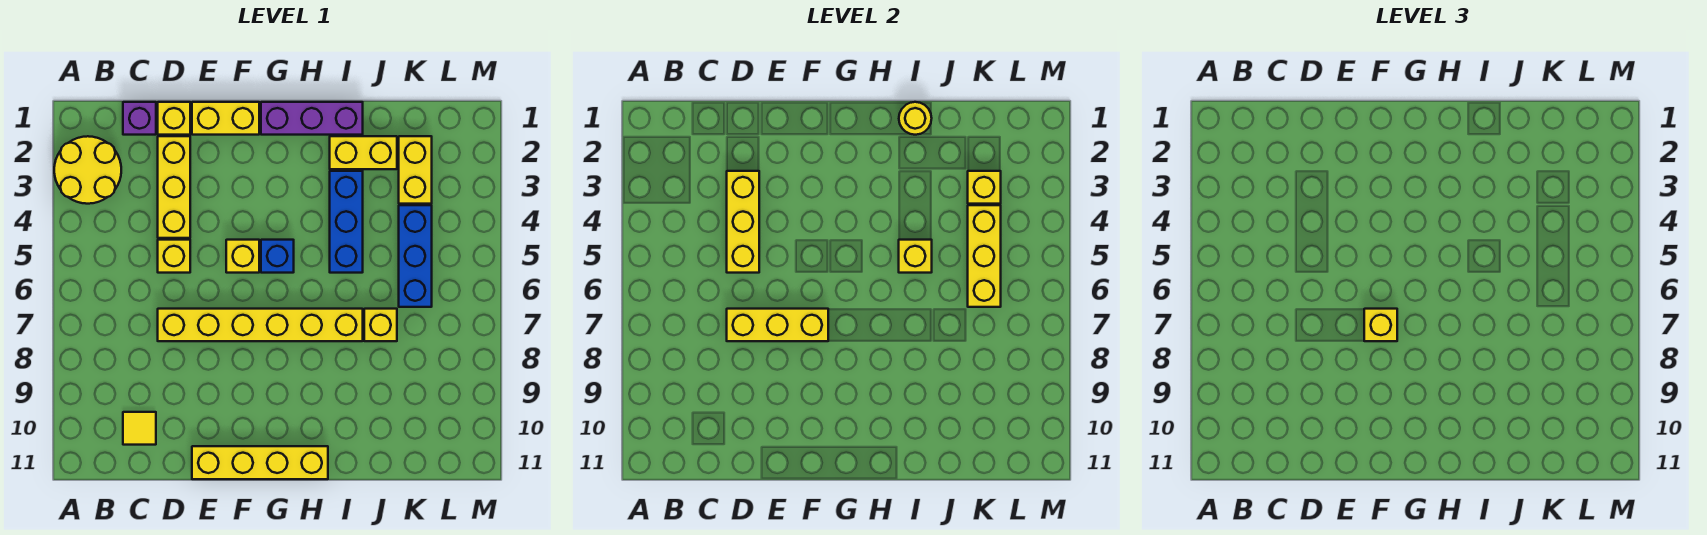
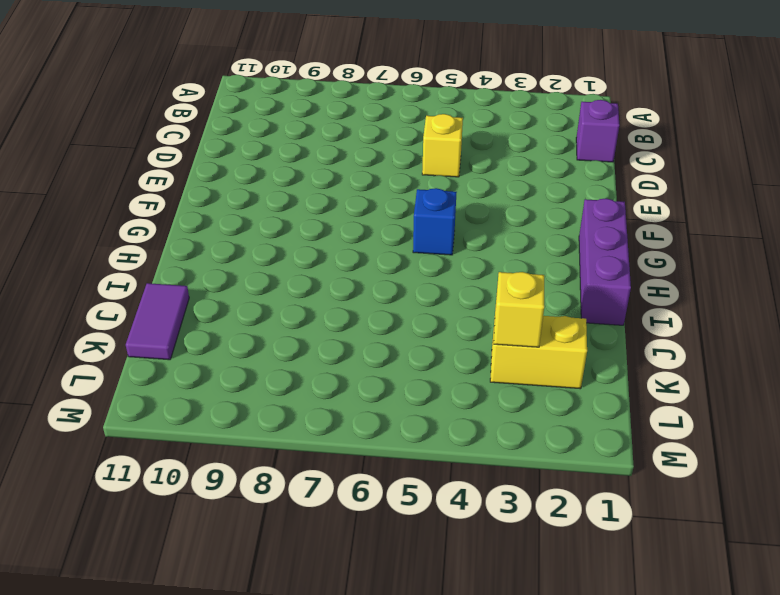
purple 1x2 tile [126,283,189,360] -> none
none -> yellow 2x2 round brick [54,136,121,204]
none -> yellow 1x1 tile [123,412,156,445]
none -> yellow 1x1 brick [158,102,190,135]

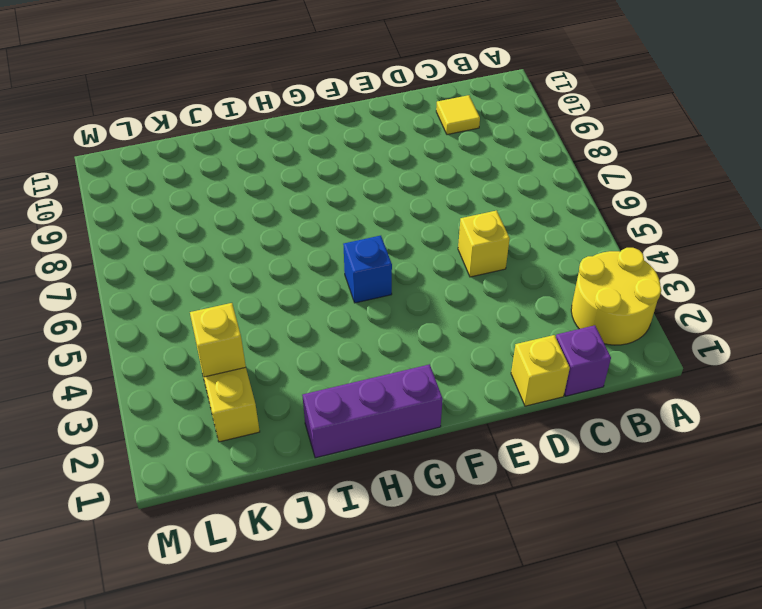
none -> yellow 1x3 brick [158,136,190,238]
none -> yellow 1x6 brick [158,309,363,341]
none -> yellow 1x2 brick [192,102,259,135]

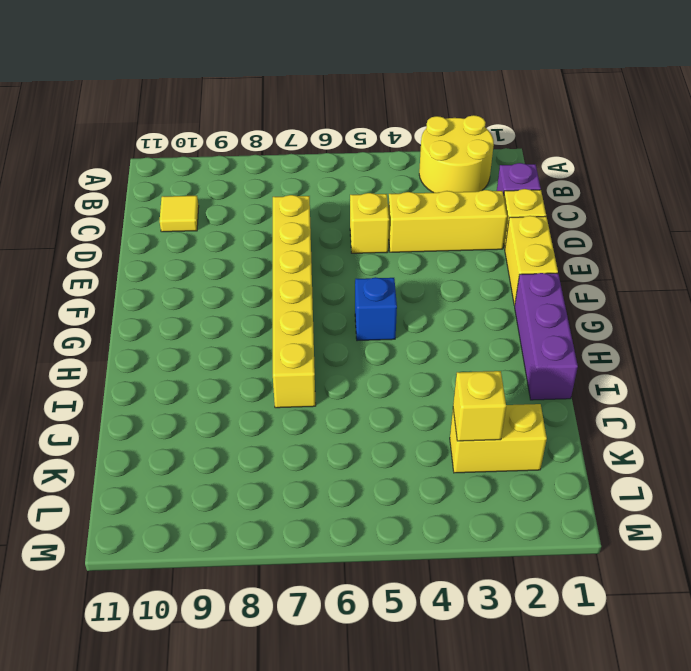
none -> yellow 1x4 brick [192,446,328,479]
none -> yellow 1x1 brick [226,240,259,273]
none -> yellow 1x2 brick [330,136,397,169]

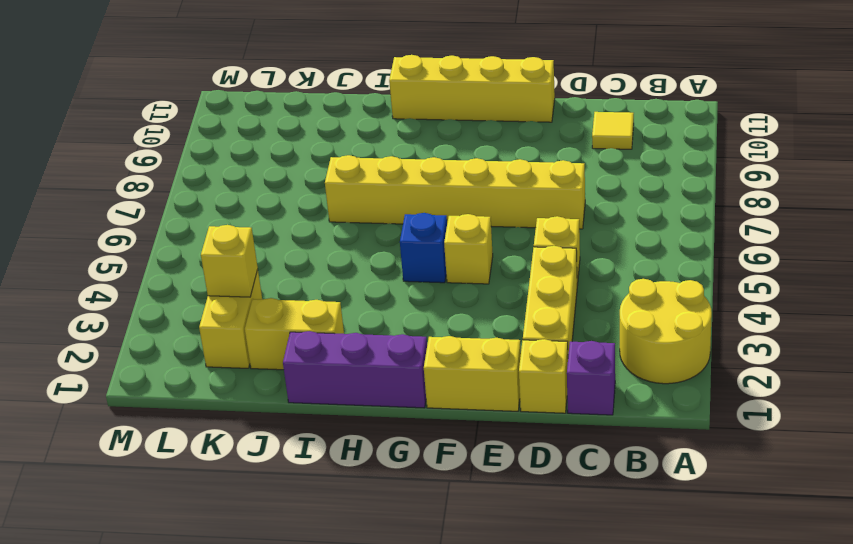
none -> blue 1x3 brick [330,171,363,273]
none -> yellow 1x1 brick [364,309,397,341]
none -> blue 1x3 brick [399,205,432,307]

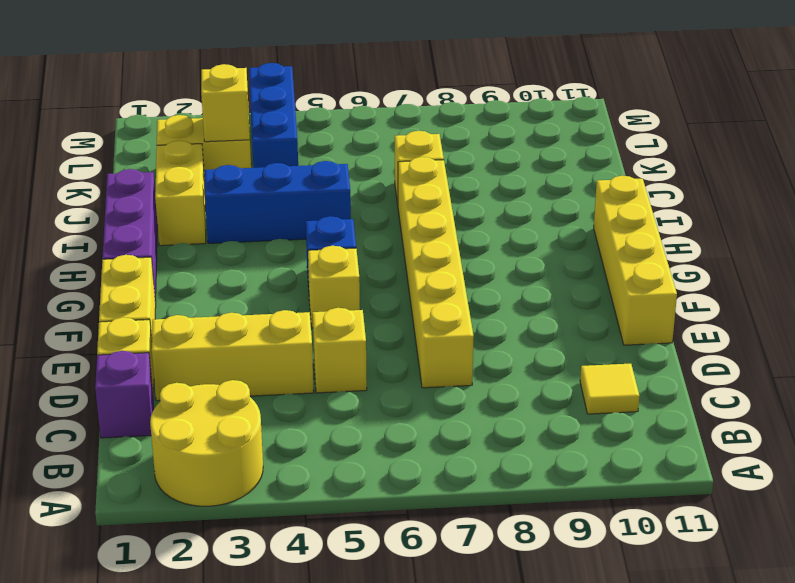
blue 1x3 brick [249,63,298,168] -> blue 1x3 brick turned to [399,205,432,307]
none -> yellow 1x3 brick [727,171,759,273]
none -> yellow 1x3 brick [727,309,828,341]
none -> yellow 1x1 round brick [899,102,932,135]

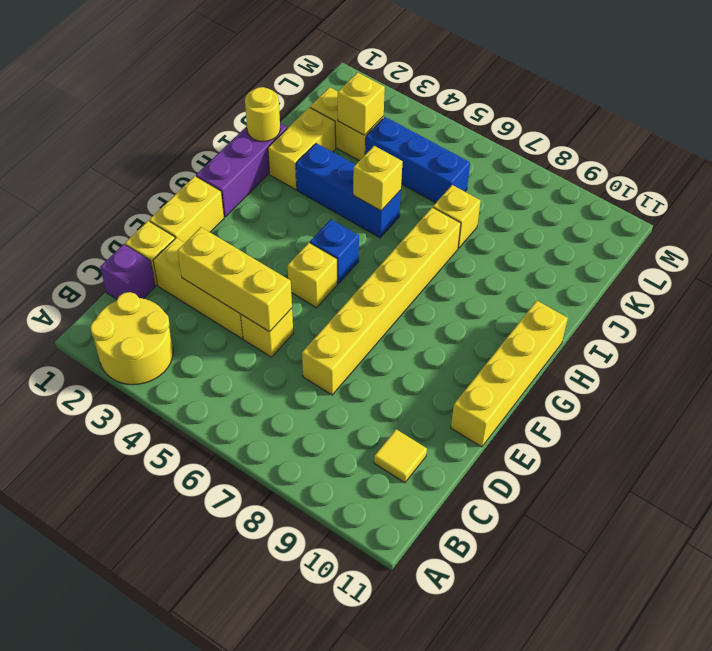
none -> yellow 1x3 brick [727,309,828,341]
none -> yellow 1x3 brick [968,205,1001,307]
none -> yellow 1x1 brick [1364,309,1397,341]

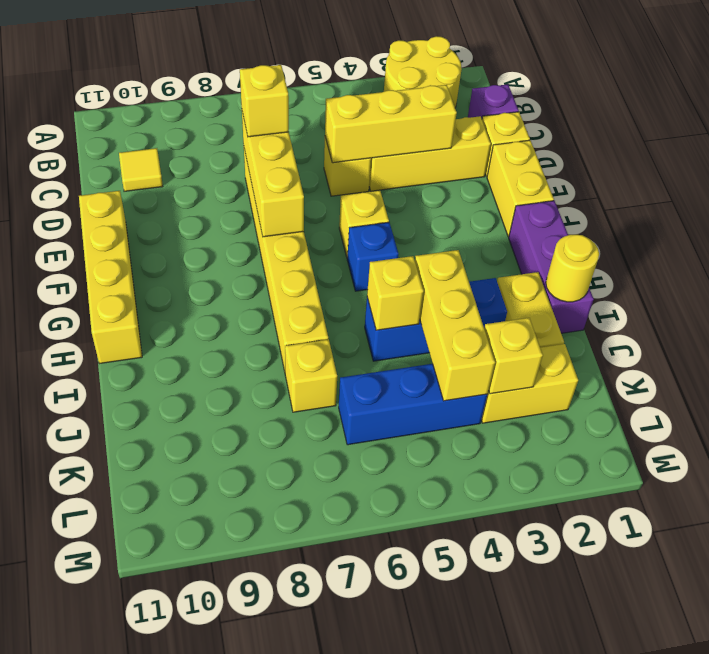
yellow 1x1 brick [240,65,289,137] -> yellow 1x1 brick moved to [1364,309,1397,341]
yellow 1x3 brick [415,250,495,401] -> yellow 1x3 brick turned to [968,205,1001,307]

